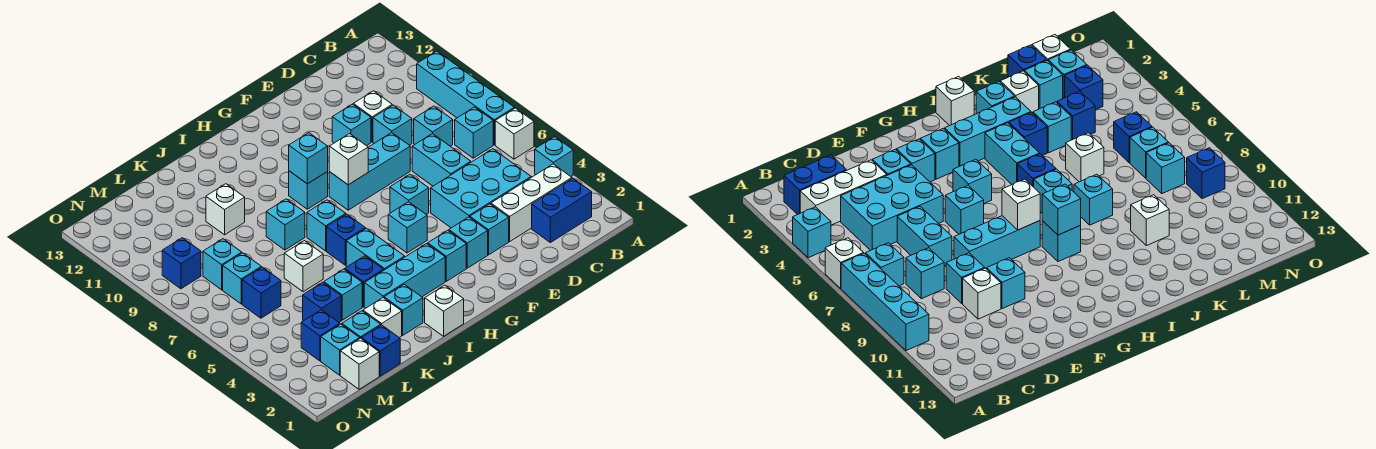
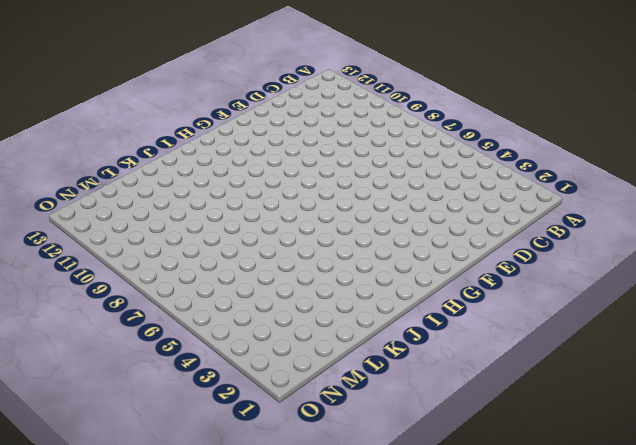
none -> cyan 1x1 brick [535,137,573,176]
none -> white 1x1 brick [495,108,534,159]
none -> cyan 1x4 brick [417,51,514,145]
none -> blue 1x2 brick [532,178,592,243]

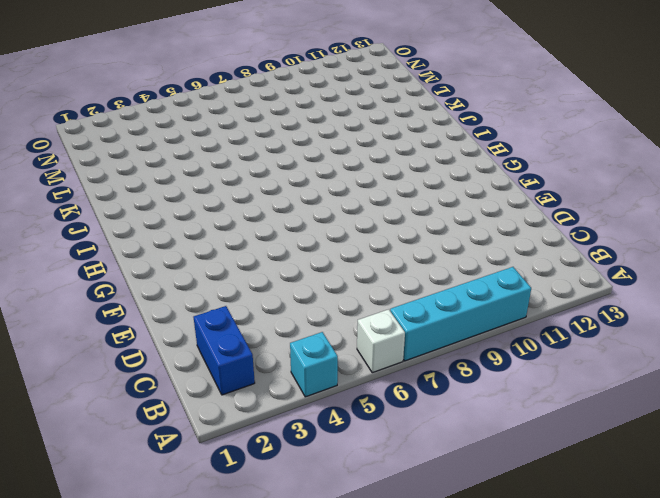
none -> white 1x3 brick [491,164,572,241]
none -> cyan 1x1 brick [455,107,493,158]
none -> cyan 2x3 brick [431,149,531,228]
none -> cyan 1x1 brick [414,106,453,146]

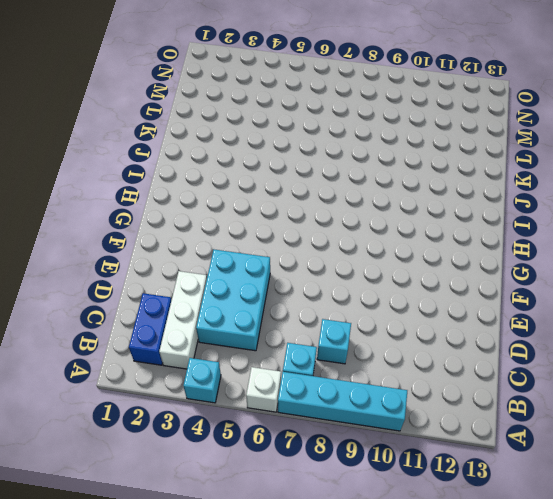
none -> cyan 1x2 brick [412,133,471,186]
none -> cyan 1x1 brick [373,105,412,145]
none -> white 1x1 brick [353,91,392,142]
none -> cyan 1x1 brick [470,204,509,255]

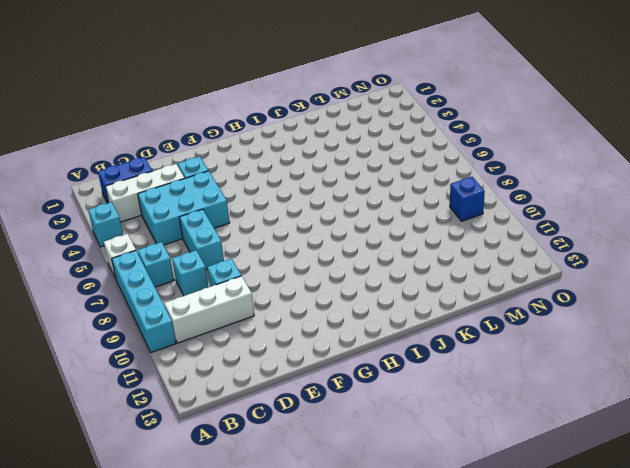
white 1x3 brick [164,276,254,343] -> white 1x1 brick [353,91,392,142]
none -> cyan 1x3 brick [329,133,410,210]
none -> cyan 1x1 brick [332,104,371,146]
none -> cyan 1x1 brick [449,217,488,268]
none -> cyan 1x1 brick [390,174,429,214]

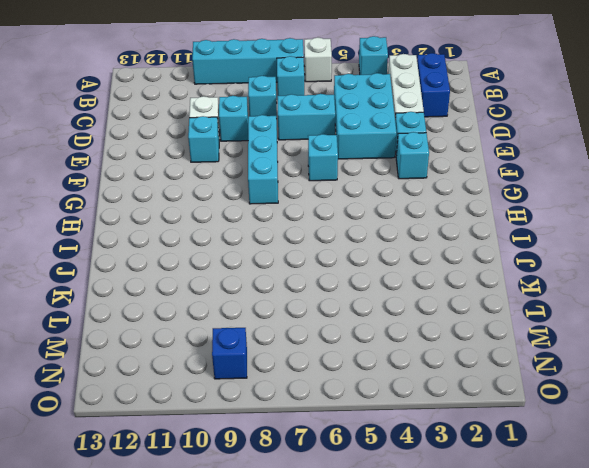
none -> cyan 1x1 brick [428,230,466,281]
none -> cyan 1x1 brick [388,202,427,253]
none -> cyan 1x3 brick [364,244,445,308]
none -> cyan 1x1 brick [289,171,328,209]

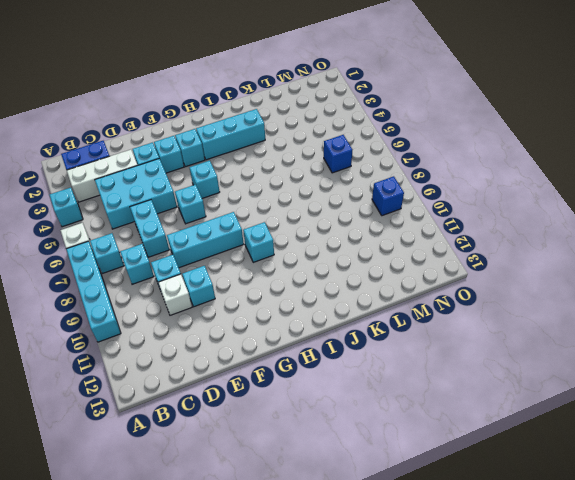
none -> white 1x1 brick [425,285,464,336]
none -> cyan 1x2 brick [346,228,405,270]
none -> blue 1x1 brick [327,214,365,265]
none -> cyan 1x1 brick [307,200,346,251]

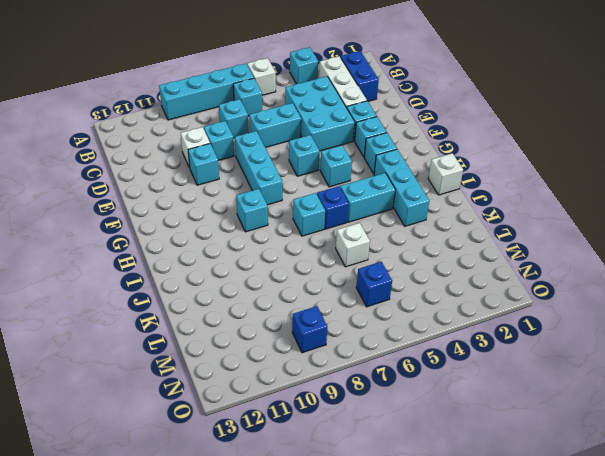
none -> cyan 1x1 brick [384,284,423,335]
none -> blue 1x1 brick [345,256,384,307]
none -> cyan 1x1 brick [266,199,305,250]
none -> white 1x1 brick [363,298,402,338]

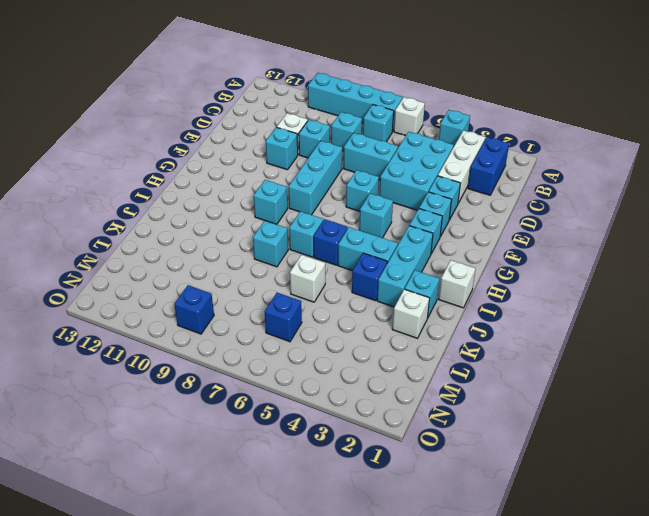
none -> cyan 1x1 brick [324,269,362,320]
none -> white 1x1 brick [206,184,245,235]
none -> blue 1x1 brick [362,325,400,376]
none -> cyan 1x1 brick [342,311,381,339]

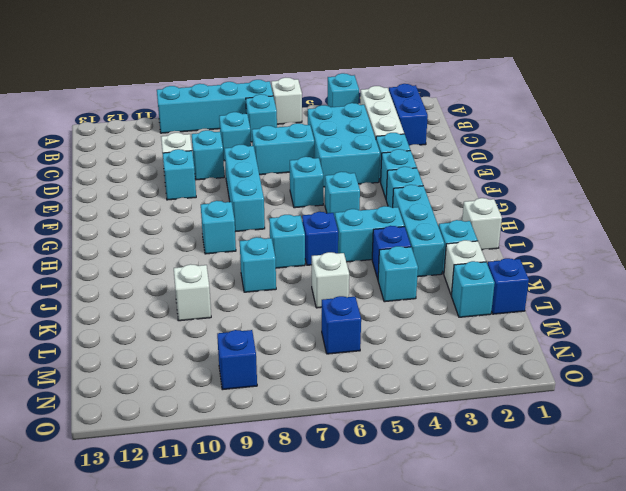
none -> blue 1x1 brick [303,282,341,322]
none -> white 1x1 brick [340,338,379,389]
none -> cyan 1x1 brick [321,324,360,375]
none -> blue 1x1 brick [301,310,340,361]

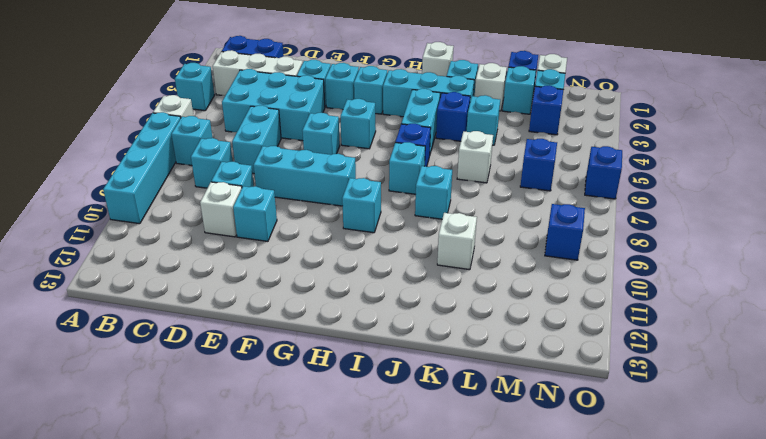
blue 1x1 brick [585,146,622,199] -> blue 1x1 brick moved to [303,282,341,322]
none -> cyan 1x1 brick [223,253,261,304]
none -> cyan 1x1 brick [203,239,242,290]
none -> white 1x1 brick [329,134,368,185]
none -> cyan 1x1 brick [289,133,328,184]

